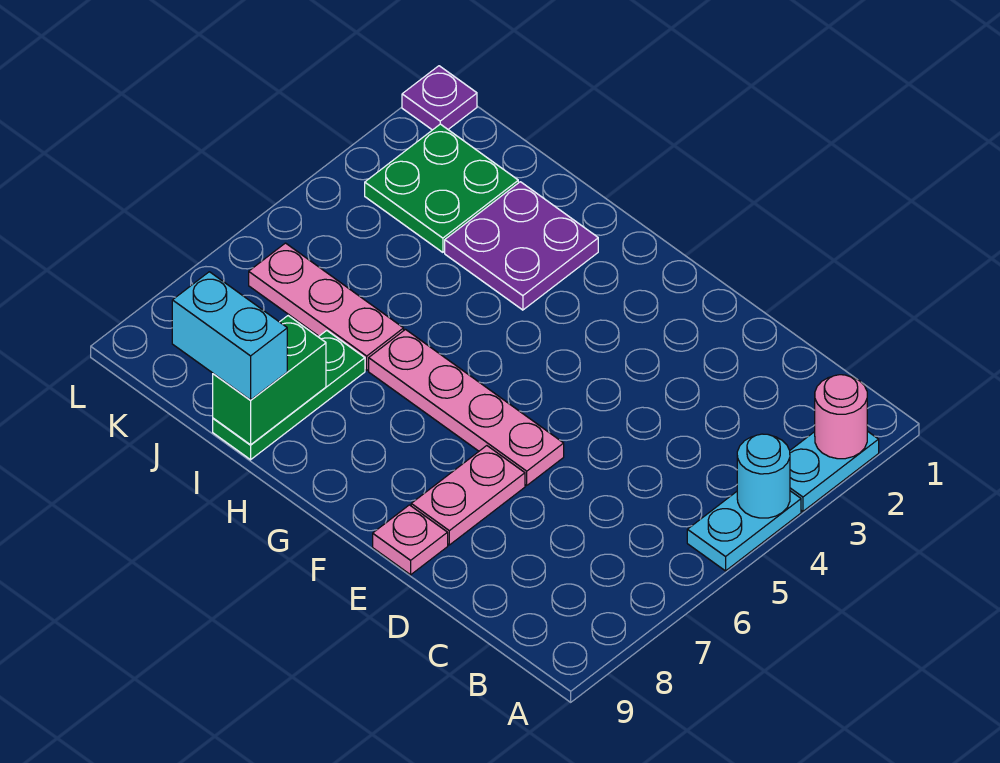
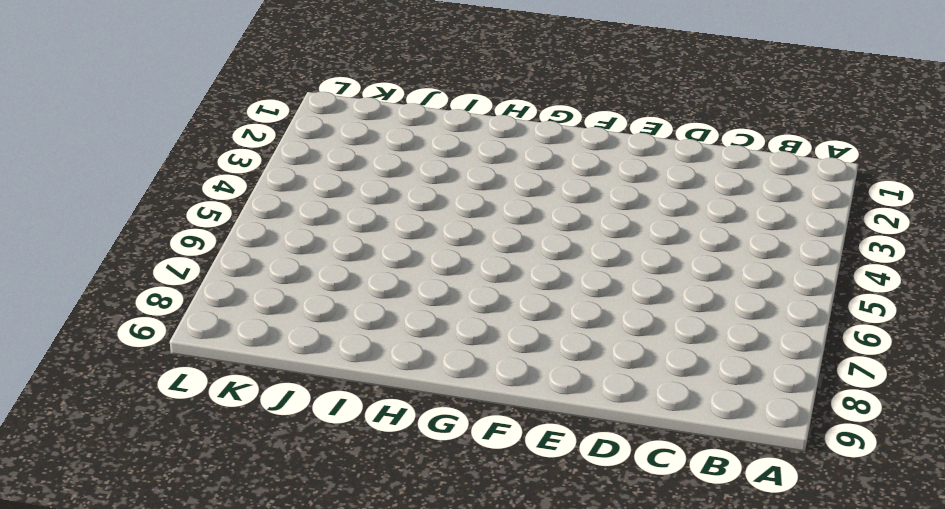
none -> cyan 1x2 plate [790,431,879,511]
none -> cyan 1x2 plate [687,491,801,571]
none -> pink 1x4 plate [369,330,564,485]

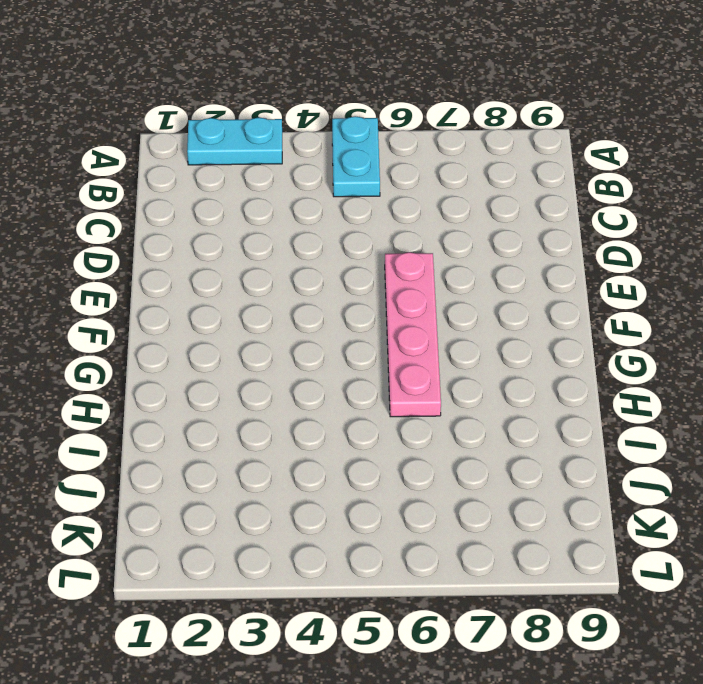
cyan 1x2 plate [332,116,380,197] -> cyan 1x2 plate turned to [687,491,801,571]
none -> pink 1x2 plate [411,446,525,545]
none -> pink 1x1 plate [373,505,448,575]
none -> purple 2x2 plate [445,182,598,310]

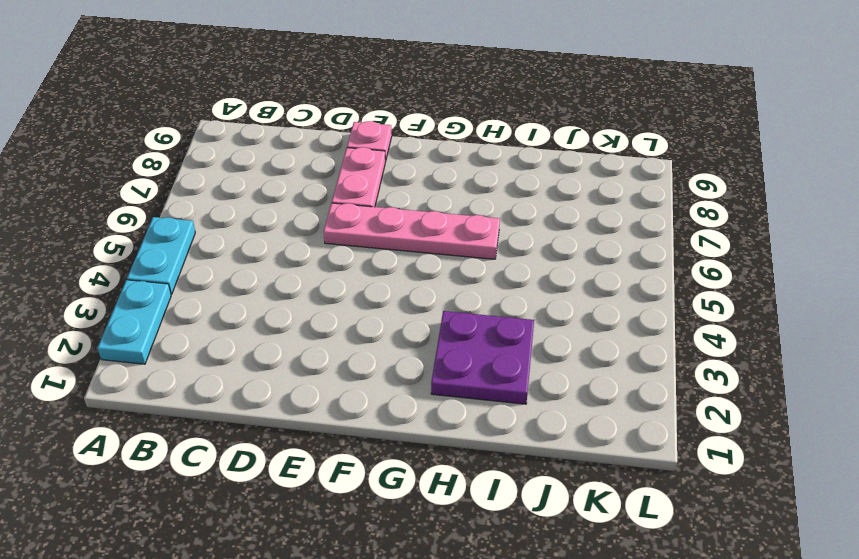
none -> pink 1x3 plate [249,243,404,370]
none -> green 1x3 plate [213,331,365,460]
none -> green 2x2 plate [365,124,518,252]

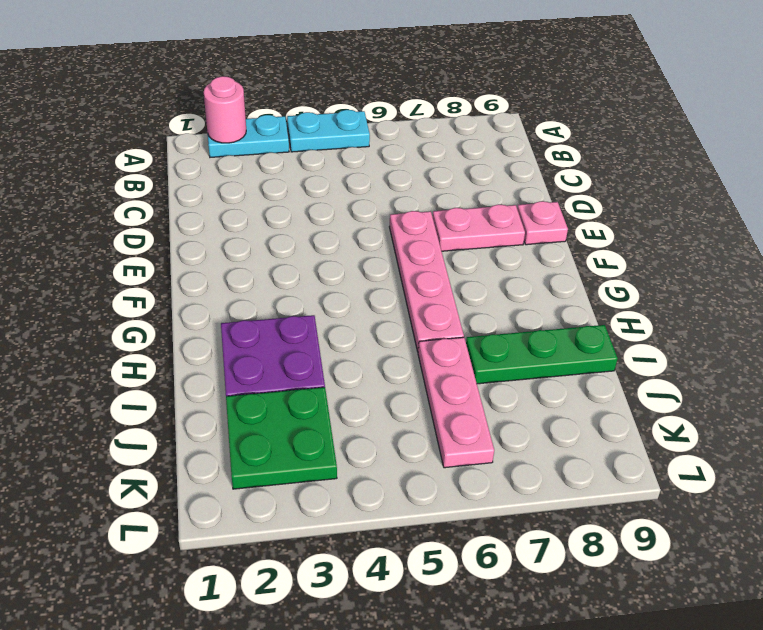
none -> purple 1x1 plate [402,66,477,130]
none -> cyan 1x1 round brick [737,434,790,518]
none -> green 1x2 brick [213,316,326,445]

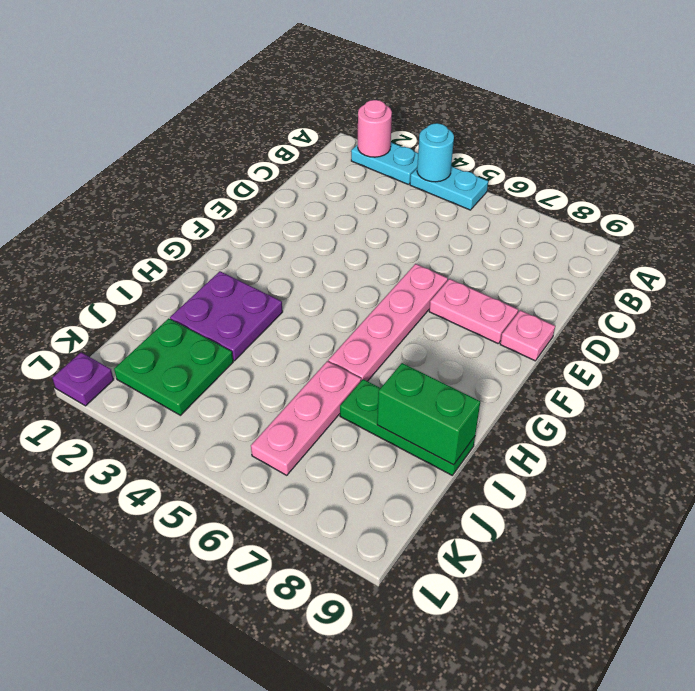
none -> cyan 1x2 brick [172,272,287,400]

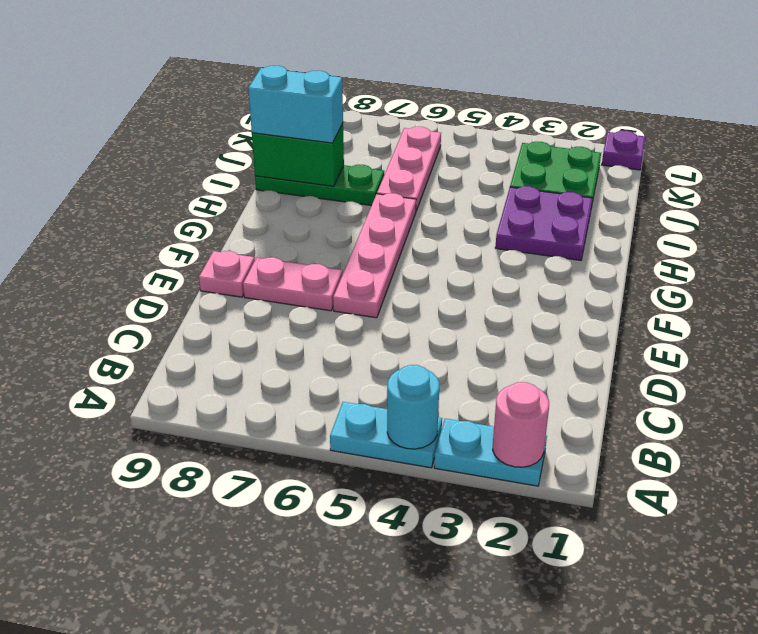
cyan 1x2 brick [248,66,343,143] -> cyan 1x2 brick turned to [172,272,287,400]

